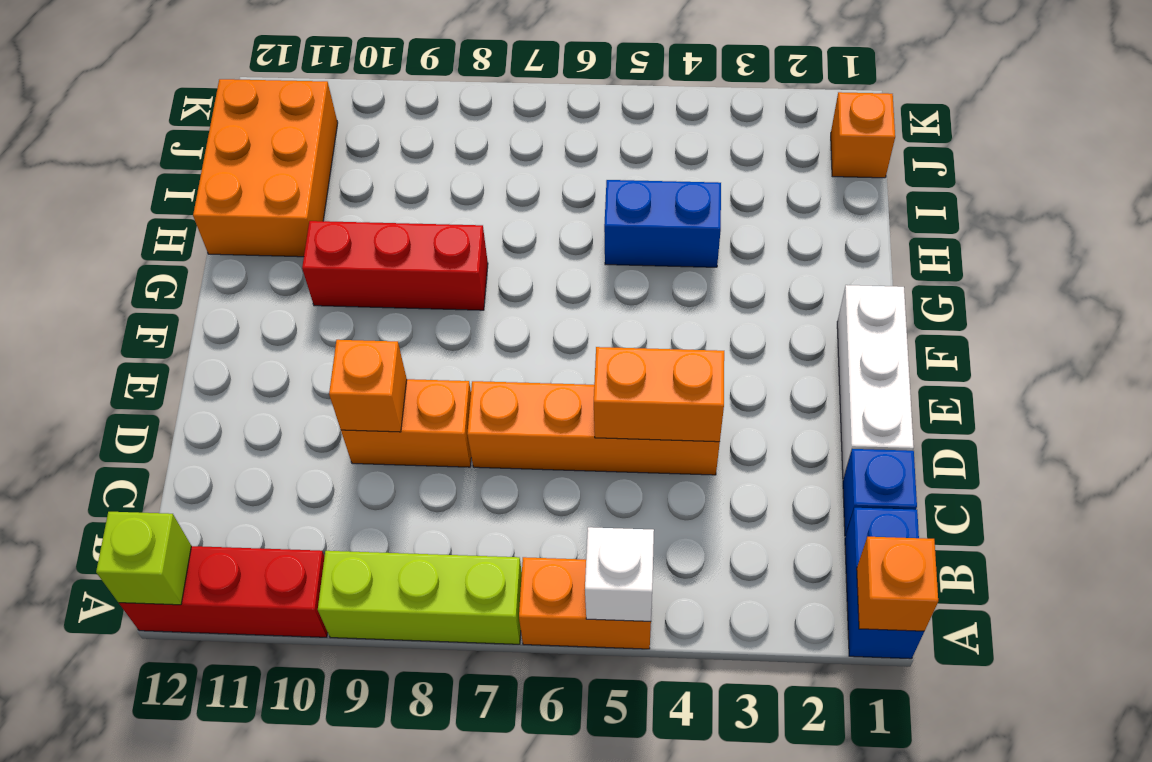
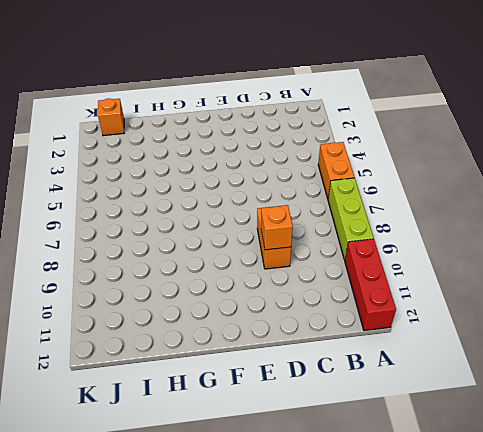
none -> blue 1x2 brick [845,508,924,659]
none -> blue 1x1 brick [843,449,917,536]
none -> white 1x3 brick [837,285,914,479]

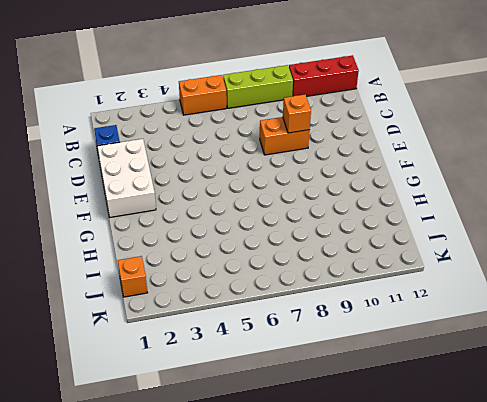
white 2x3 brick [97,139,156,217] -> white 1x3 brick [837,285,914,479]
none -> blue 1x2 brick [845,508,924,659]
none -> orange 1x4 brick [467,381,720,475]
none -> red 1x3 brick [302,221,488,310]

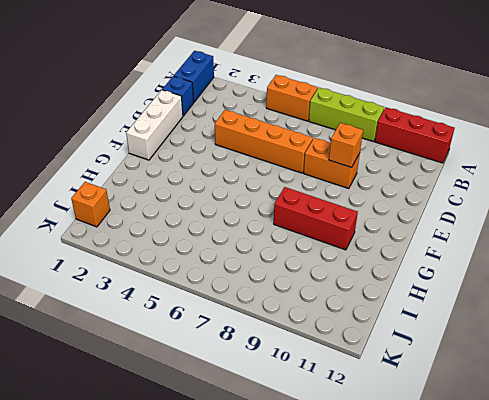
none -> blue 1x2 brick [604,180,721,267]
none -> orange 2x3 brick [193,79,338,257]
none -> orange 1x1 brick [857,537,938,631]

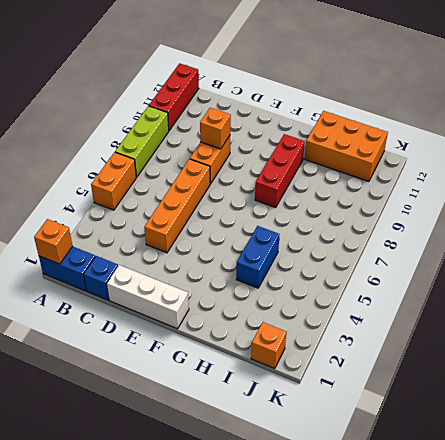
none -> white 1x1 brick [585,527,654,621]
none -> lime 1x1 brick [96,512,191,605]
none -> orange 1x2 brick [594,347,724,442]

